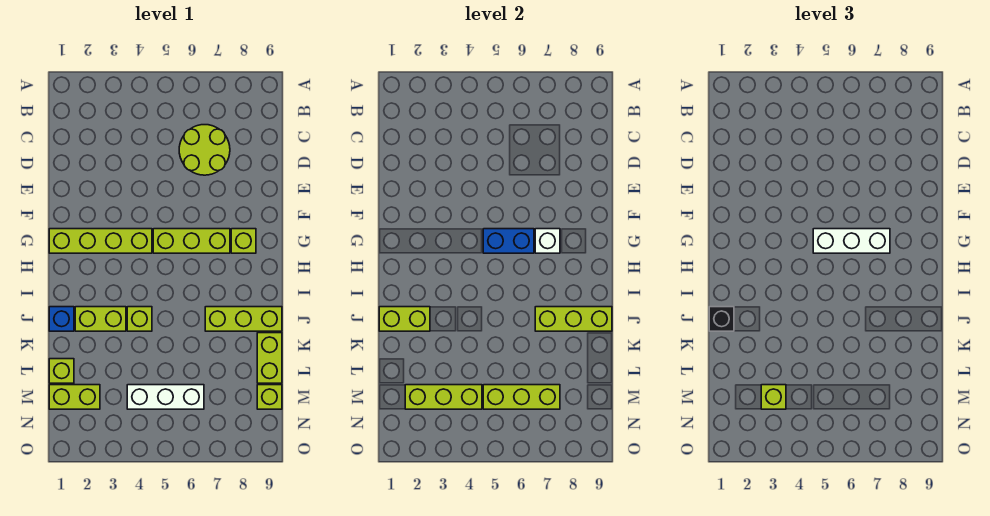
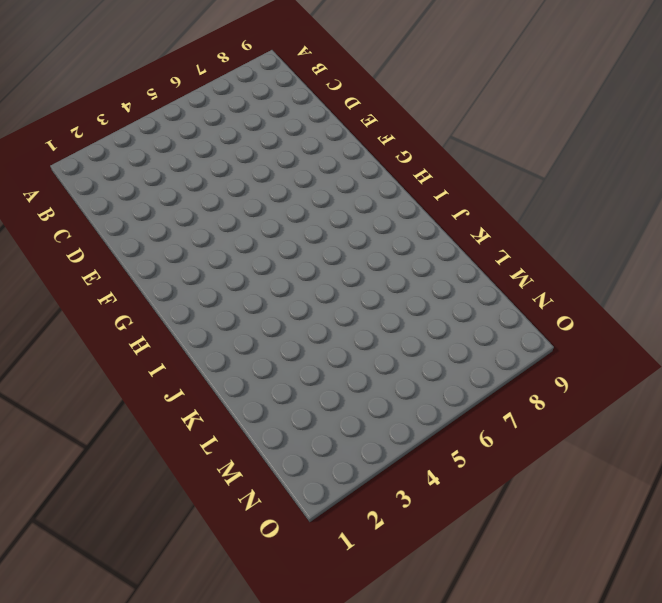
none -> lime 2x2 round brick [179,125,230,175]
none -> lime 1x4 brick [49,229,152,253]
none -> lime 1x3 brick [153,229,230,253]

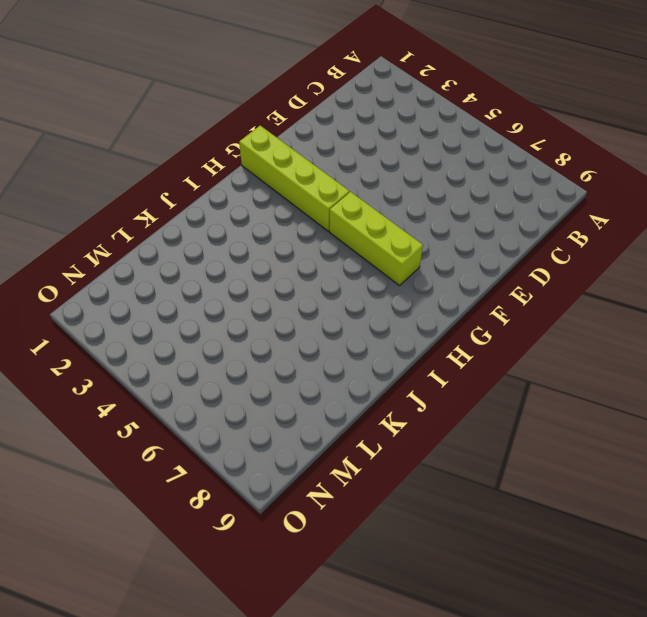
none -> lime 2x2 round brick [179,125,230,175]
none -> lime 1x1 brick [231,229,256,253]
none -> blue 1x1 brick [49,307,74,331]

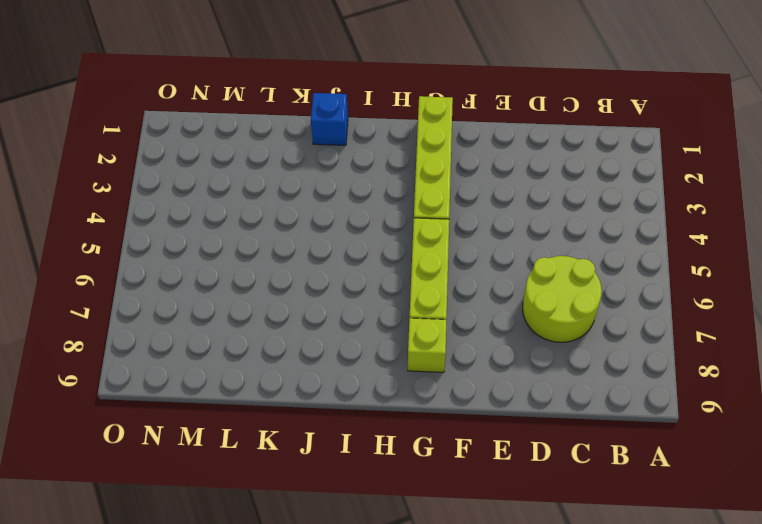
none -> lime 1x2 brick [75,307,126,331]
none -> lime 1x1 brick [127,307,152,331]
none -> lime 1x3 brick [205,307,282,331]

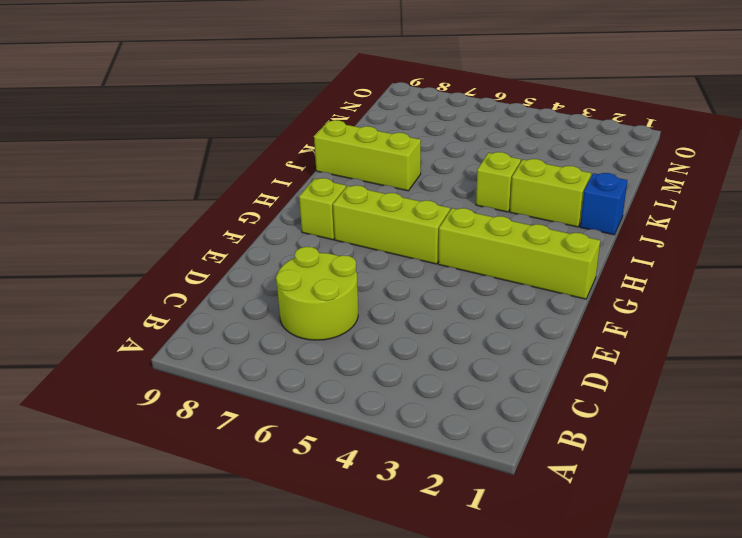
none -> lime 1x2 brick [257,333,282,383]
none -> lime 1x1 brick [49,359,74,383]
none -> lime 1x2 brick [49,385,100,409]

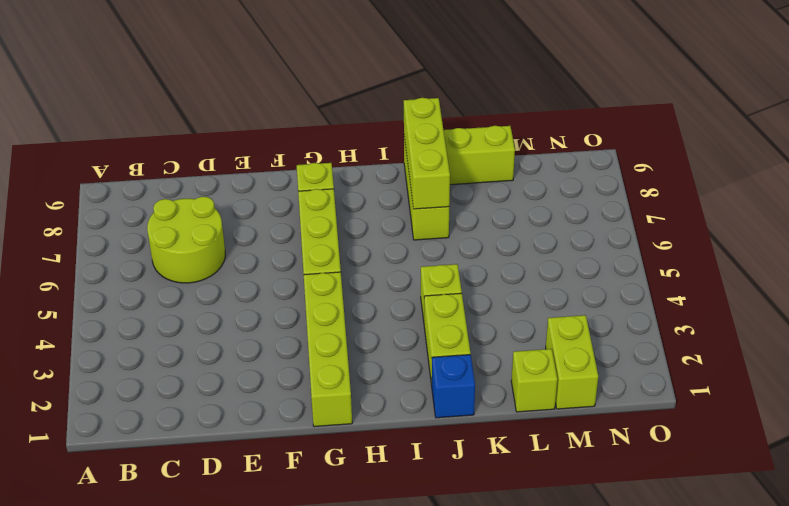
none -> white 1x3 brick [127,385,204,409]
none -> lime 1x1 brick [257,385,282,409]
none -> blue 1x2 brick [483,229,534,253]

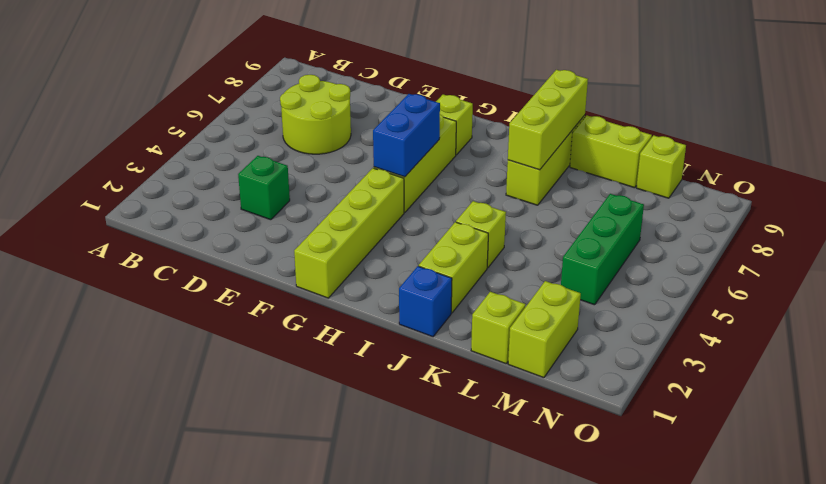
green 1x1 brick [238,156,290,220] -> none
green 1x3 brick [561,194,644,305] -> white 1x3 brick [127,385,204,409]
none -> white 1x1 brick [535,229,560,253]
none -> lime 1x2 brick [379,307,430,331]
none -> lime 1x3 brick [405,385,482,409]

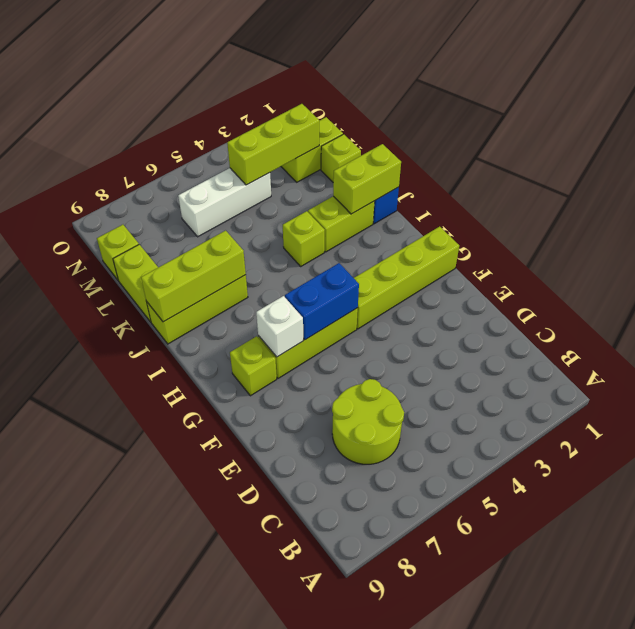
none -> lime 1x3 brick [483,385,560,409]
none -> white 1x3 brick [813,229,890,253]
none -> black 1x1 brick [709,307,734,331]

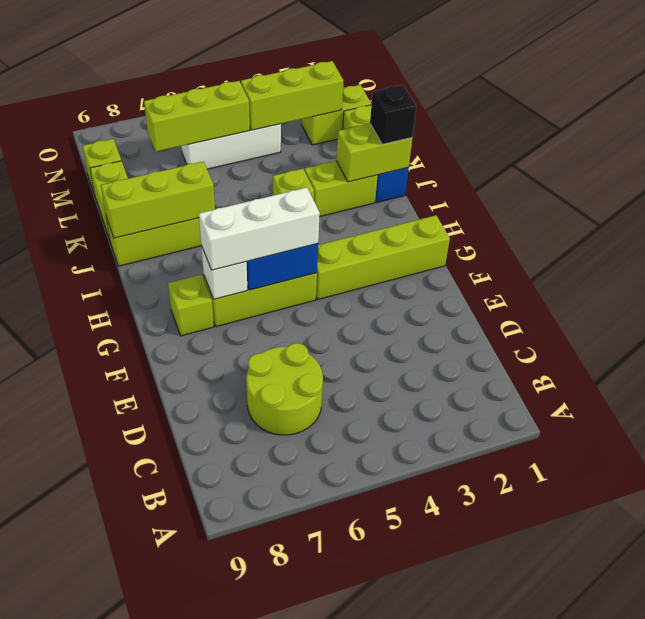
none -> lime 1x1 brick [761,385,786,409]

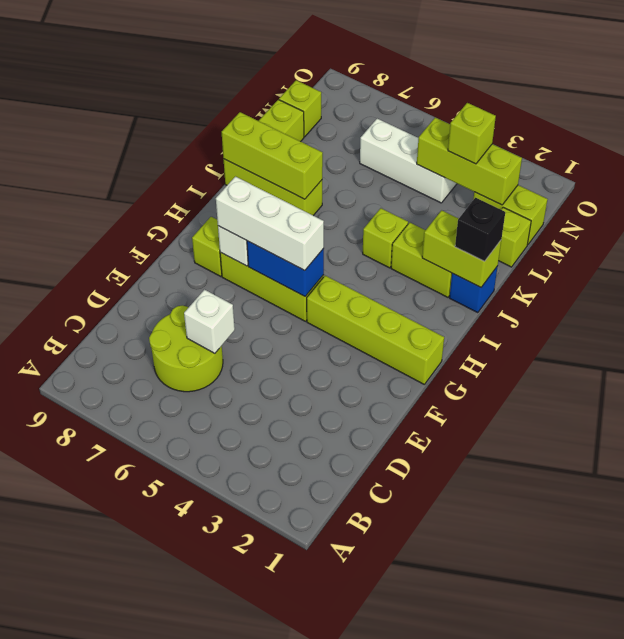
white 1x1 brick [184,290,235,353] -> none
none -> lime 1x3 brick [483,385,560,409]

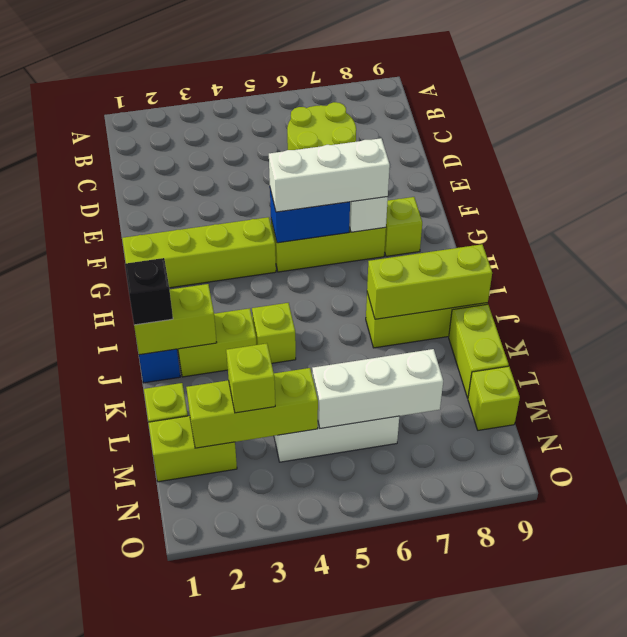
white 1x3 brick [312,349,443,428] -> lime 1x3 brick [483,385,560,409]

